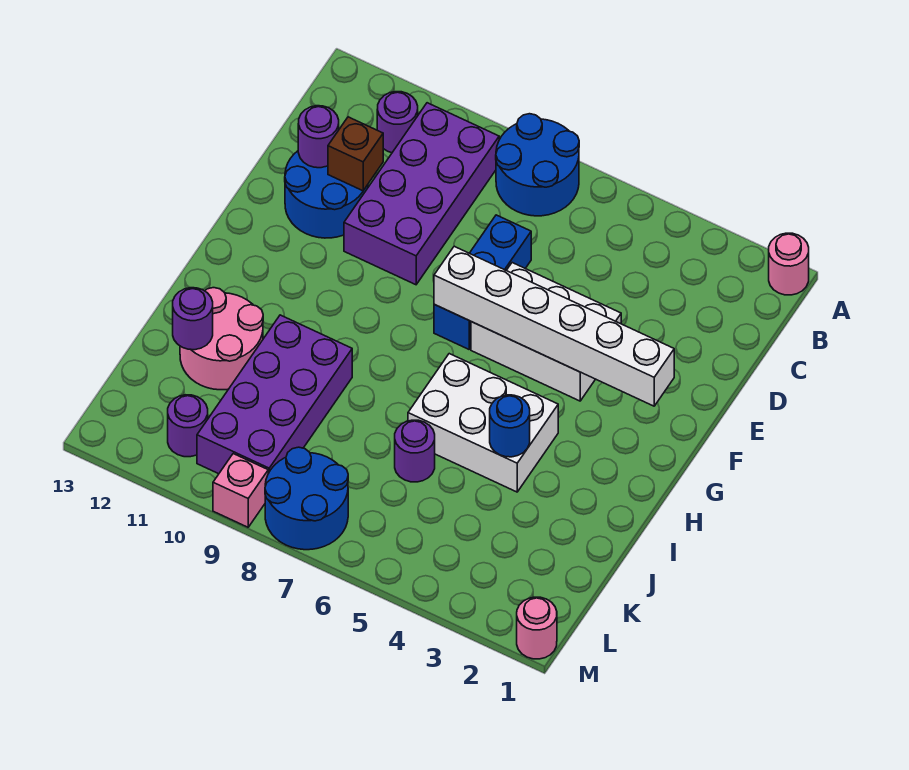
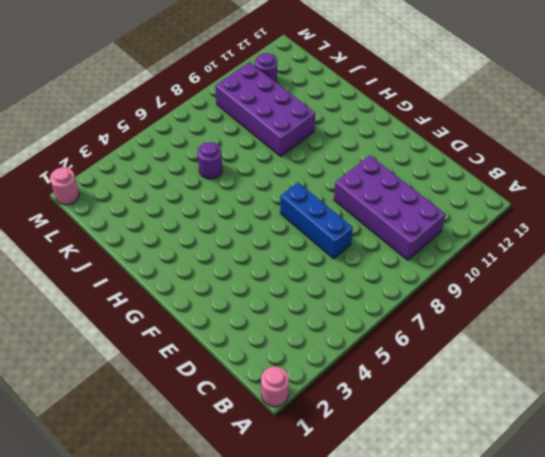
none -> blue 2x2 round brick [496,114,579,216]
none -> purple 1x1 round brick [377,92,418,153]
none -> blue 2x2 round brick [285,151,368,238]

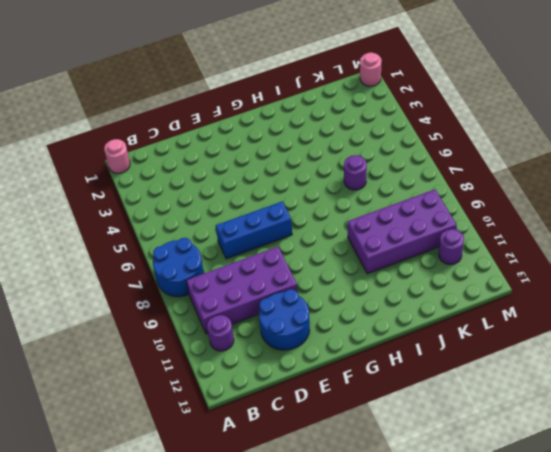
none -> white 2x3 brick [471,263,621,401]
none -> white 2x3 brick [408,354,558,492]
none -> pink 2x2 round brick [180,288,263,390]

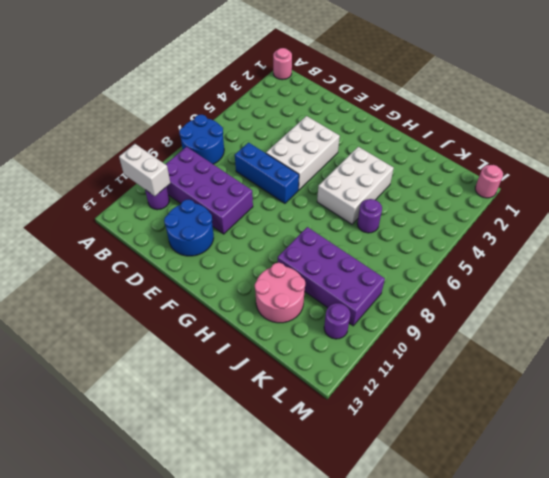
white 1x2 brick [119,144,170,196] -> none
none -> blue 2x2 round brick [265,447,348,550]
none -> pink 1x1 brick [213,454,268,527]
none -> brown 1x1 brick [328,117,383,191]

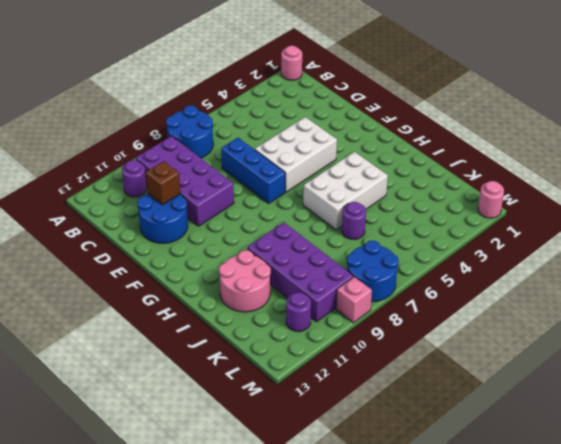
none -> purple 1x1 round brick [298,106,339,168]
none -> white 1x6 brick [434,246,674,406]
none -> blue 1x1 round brick [490,395,530,457]

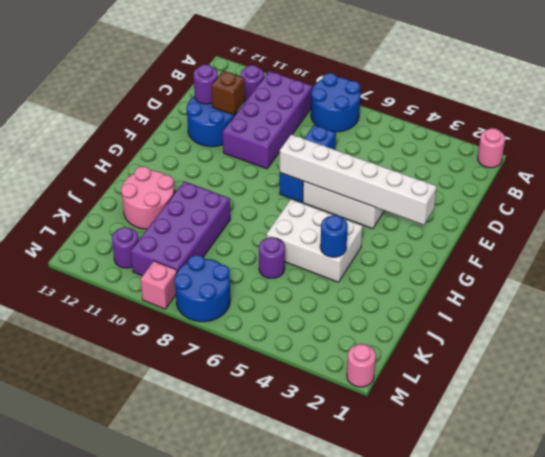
none -> purple 1x1 round brick [173,288,213,350]

